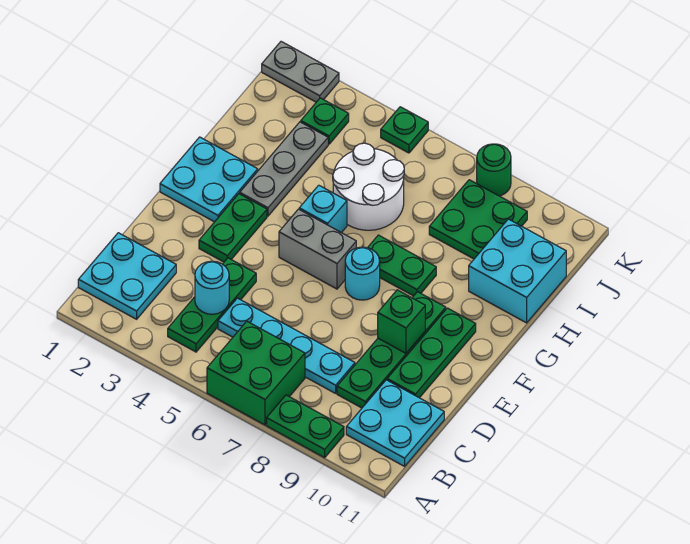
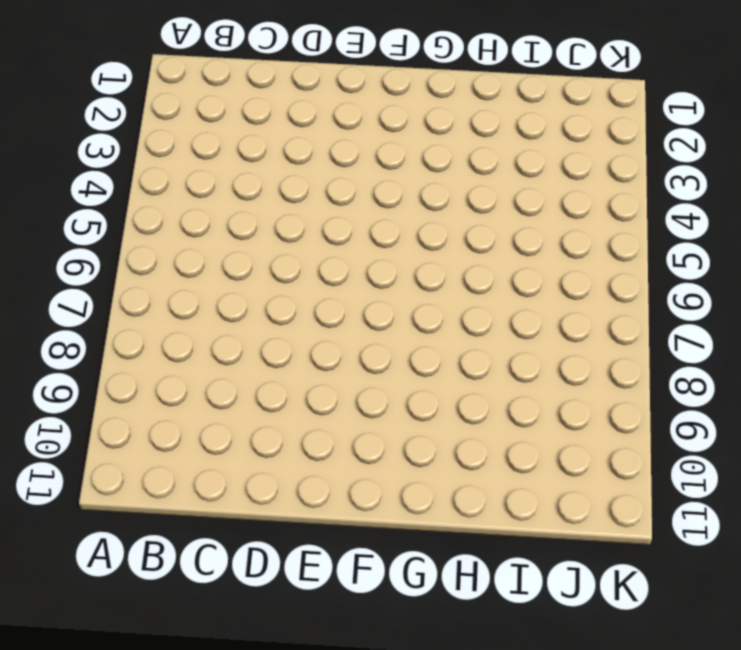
none -> green 2x2 brick [207,321,305,425]
none -> green 1x2 plate [267,395,344,458]
none -> cyan 2x2 plate [78,233,176,319]

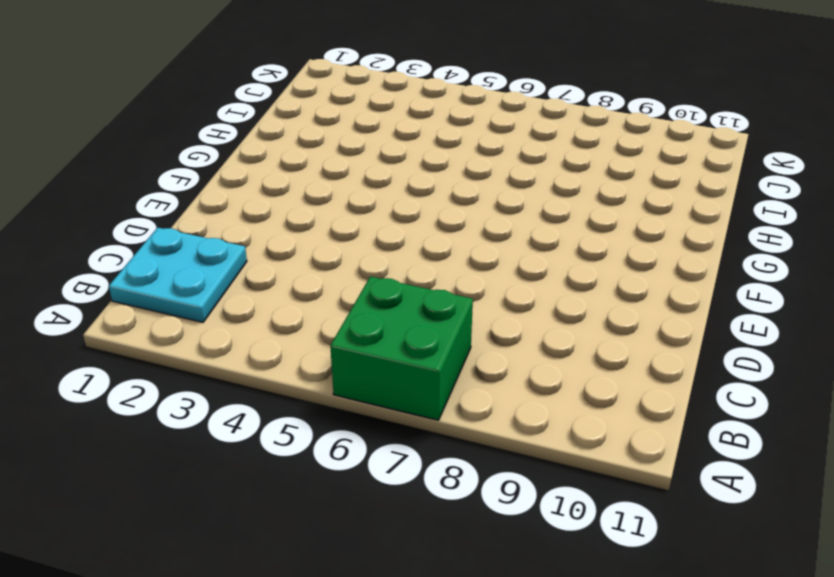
none -> green 1x2 plate [267,395,344,458]
none -> green 1x3 plate [168,258,256,352]
none -> cyan 2x2 plate [346,380,444,466]

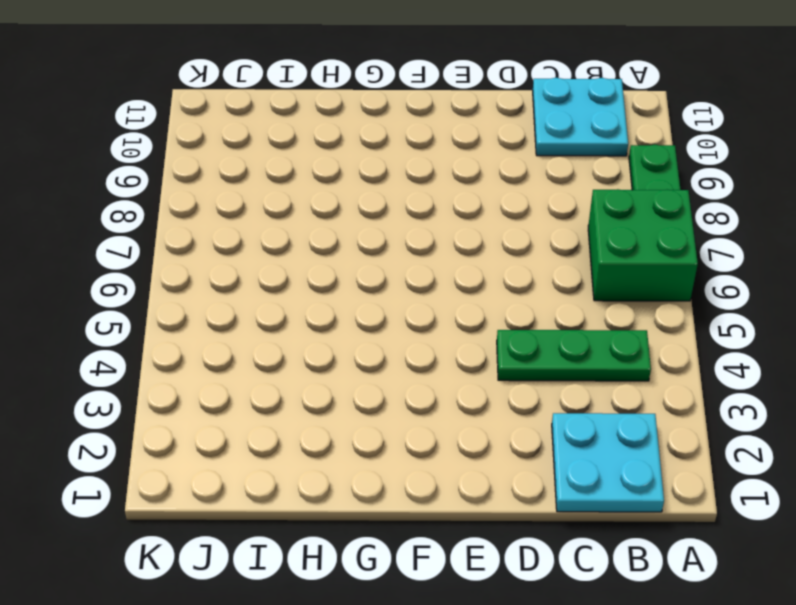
none -> cyan 1x4 plate [218,298,355,393]
none -> green 1x4 plate [337,292,446,408]
none -> green 1x3 plate [387,308,476,398]

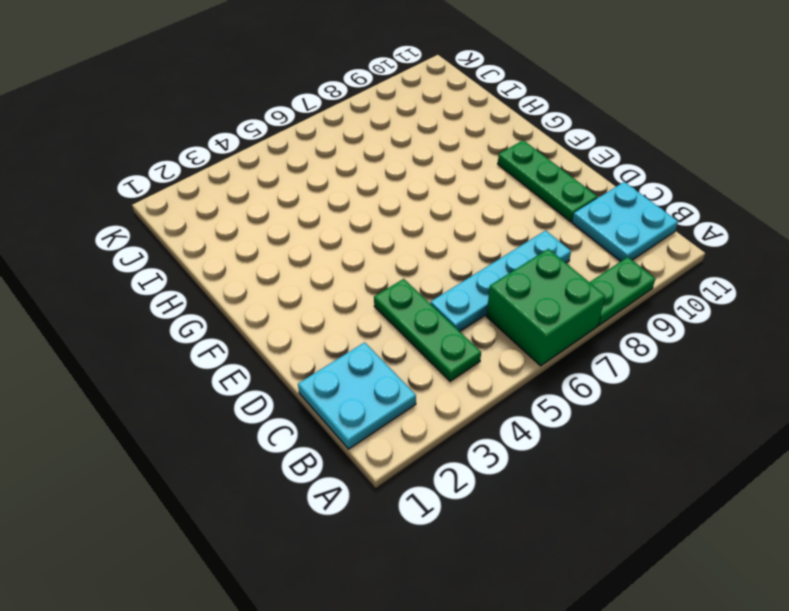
none -> green 1x4 plate [337,292,446,408]
none -> green 1x2 plate [199,194,267,262]
none -> cyan 2x2 plate [160,137,258,222]

